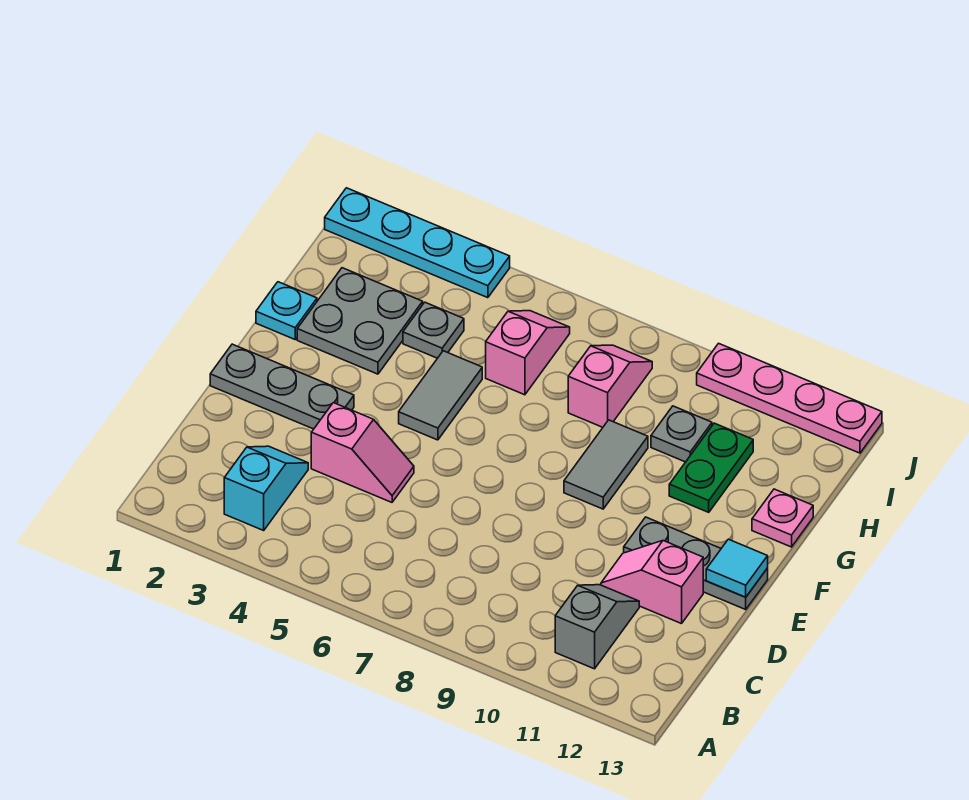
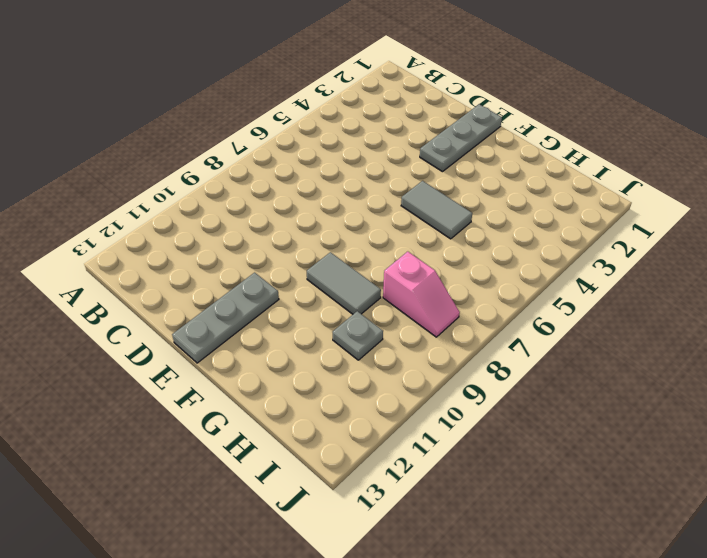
none -> cyan 1x2 slope [224,446,308,530]
none -> grey 1x2 slope [555,585,639,669]
none -> pink 1x2 slope [311,403,414,502]

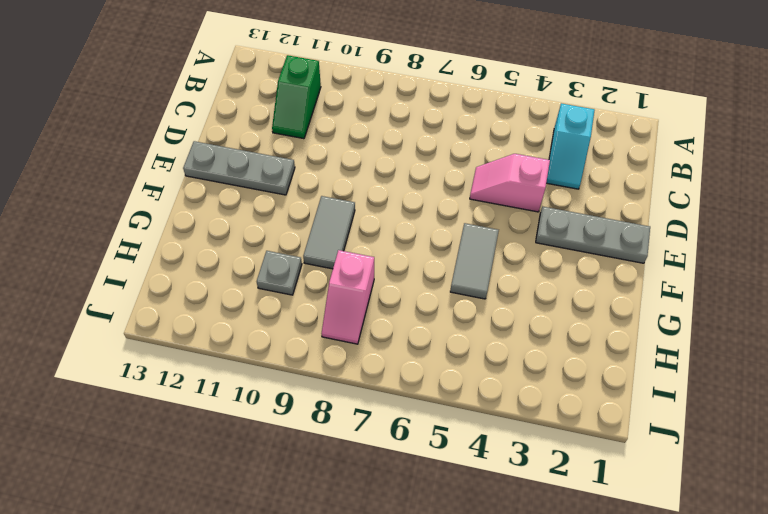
green 1x2 slope [272,55,321,139] -> grey 1x2 slope [555,585,639,669]
none -> pink 1x2 slope [601,541,703,624]
none -> cyan 1x1 plate [256,282,317,339]
none -> grey 2x2 plate [297,268,423,374]

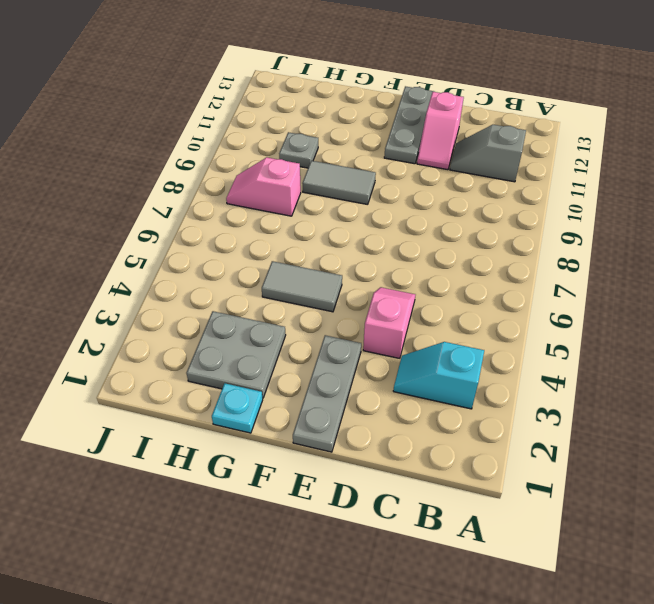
none -> green 1x2 plate [669,423,753,512]
none -> pink 1x1 plate [752,489,813,547]
none -> grey 1x1 plate [403,302,464,358]

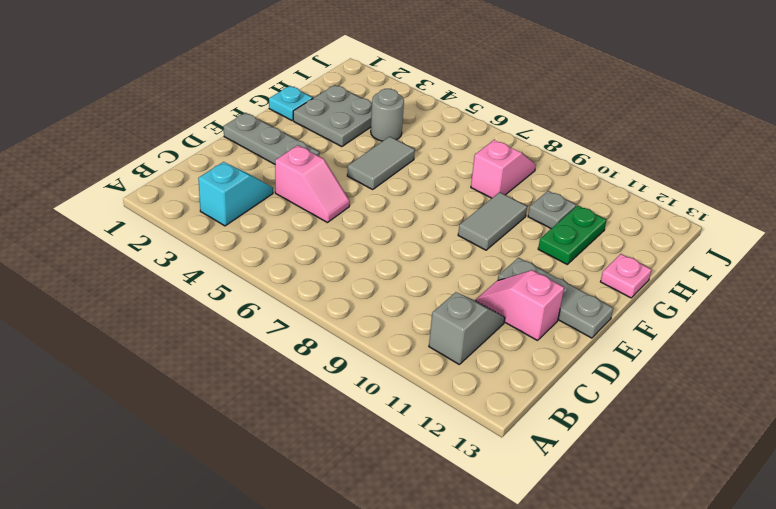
grey 1x1 round brick [371,89,404,141] -> grey 1x1 plate [403,302,464,358]
none -> pink 1x2 slope [486,311,570,395]
none -> cyan 1x4 plate [325,188,510,298]
none -> pink 1x4 plate [697,343,882,453]

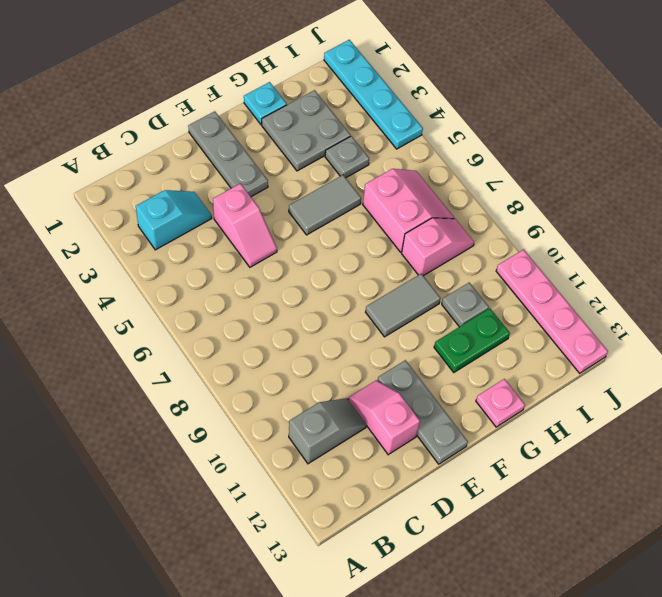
pink 2x2 slope [363,169,454,252] -> pink 1x2 slope [486,311,570,395]
none -> cyan 1x1 tile [706,539,768,597]

